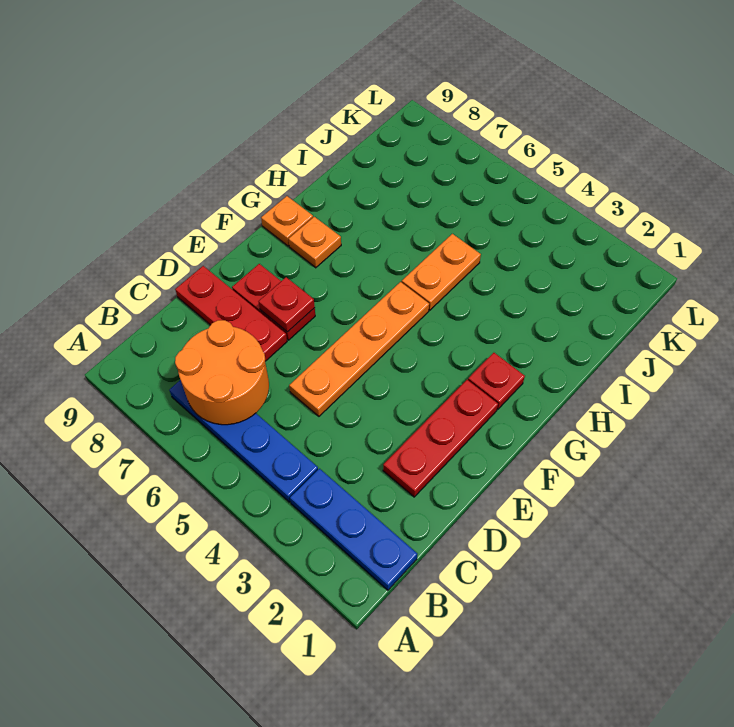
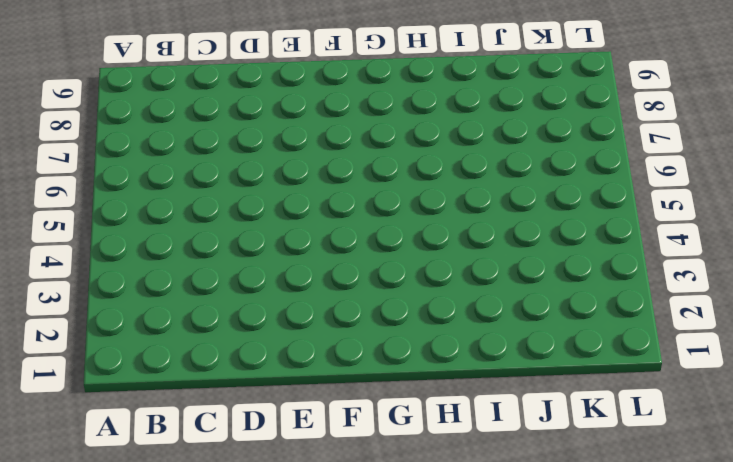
none -> blue 1x3 plate [290,469,417,590]
none -> blue 1x4 plate [169,380,318,502]
none -> red 1x3 plate [383,380,498,497]

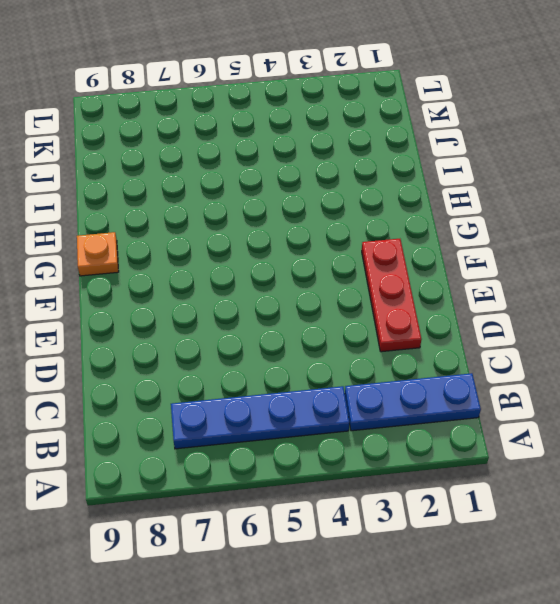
none -> orange 1x4 plate [289,282,429,416]
none -> red 1x3 plate [175,266,287,361]
none -> red 1x2 plate [232,264,315,340]

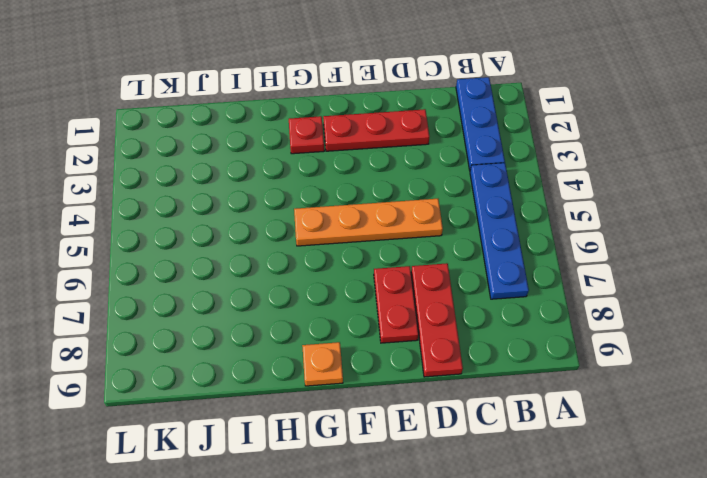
none -> orange 1x1 plate [289,217,341,268]
none -> orange 1x2 plate [402,234,481,310]
none -> orange 2x2 round brick [175,320,269,425]

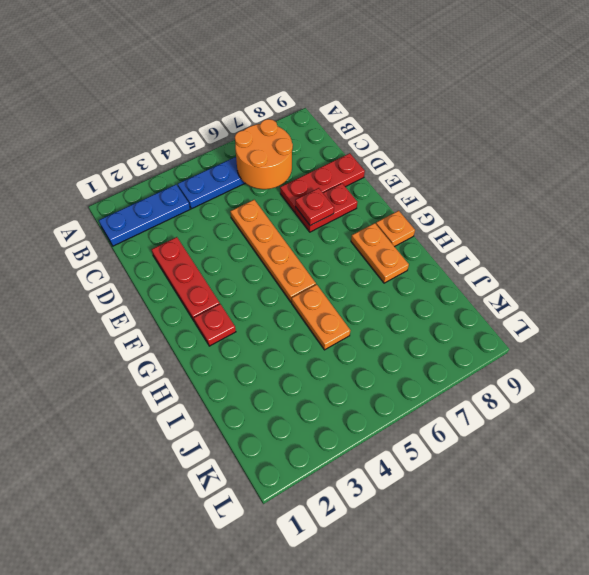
orange 1x2 plate [351,223,409,283] -> orange 1x1 plate [289,217,341,268]

